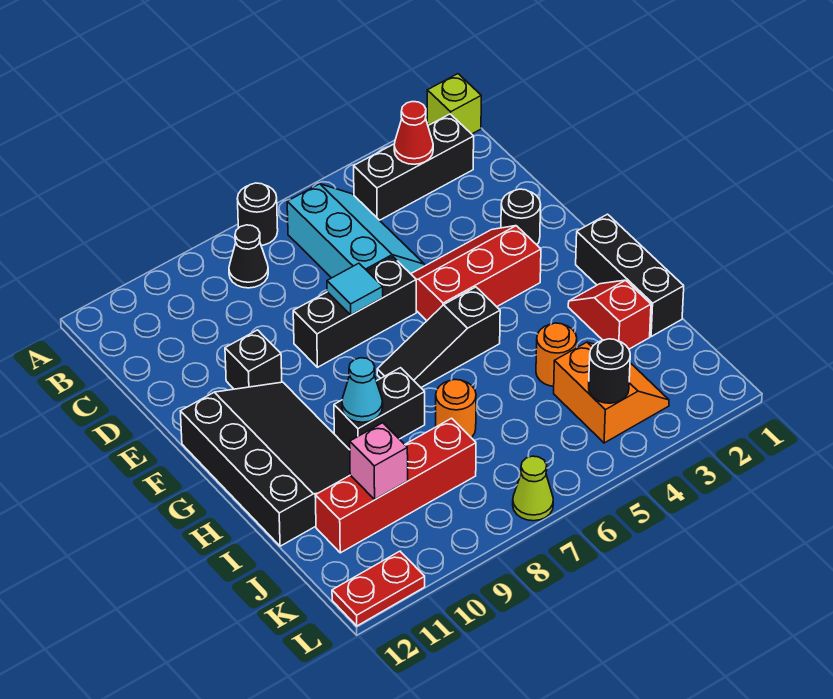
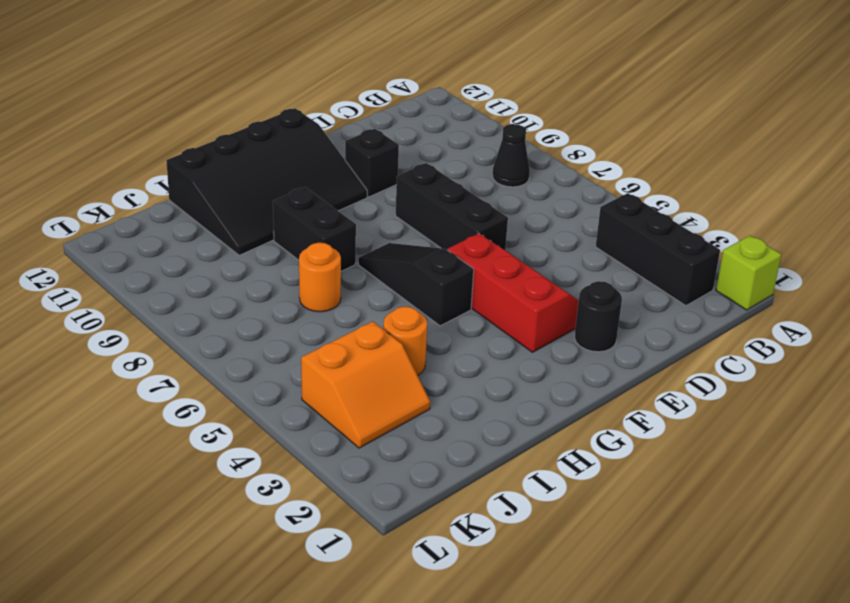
none -> black 1x1 round brick [237,183,278,245]
none -> cyan 2x3 slope [287,184,425,278]
none -> black 1x3 brick [576,214,684,337]

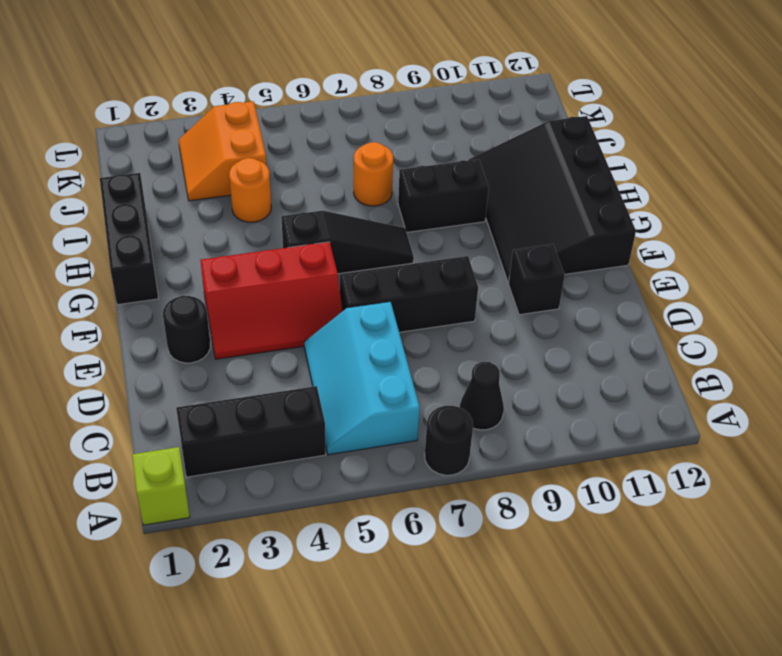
none -> red 1x2 slope [568,280,651,349]
none -> red 1x4 brick [315,418,476,553]
none -> lime 1x1 cone [513,456,553,521]

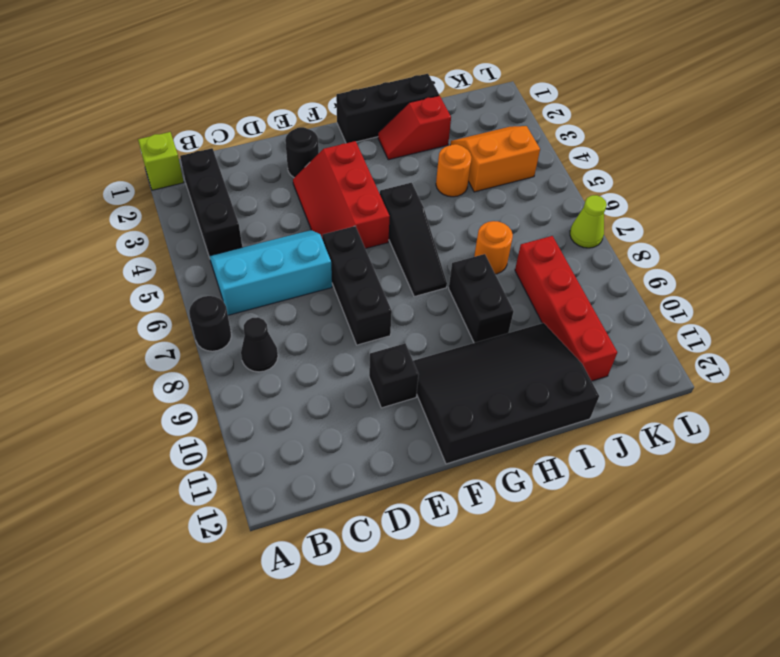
none -> red 1x2 plate [332,551,425,626]
none -> red 1x1 cone [394,102,433,164]
none -> cyan 1x1 tile [327,263,383,315]

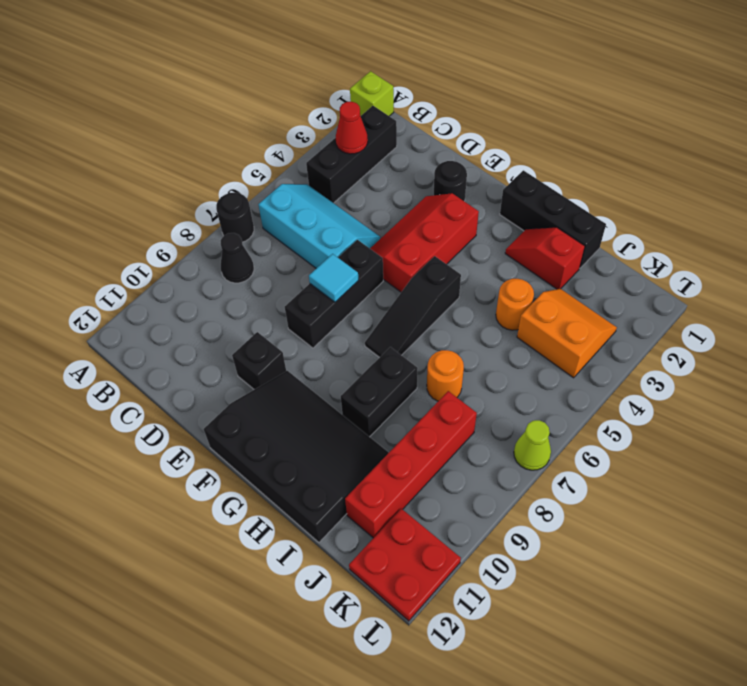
red 2x2 plate [349,509,461,621] -> red 1x2 plate [332,551,425,626]
none -> cyan 1x1 cone [342,358,383,422]
none -> pink 1x1 brick [350,423,408,499]
none -> black 1x1 round brick [589,339,630,403]

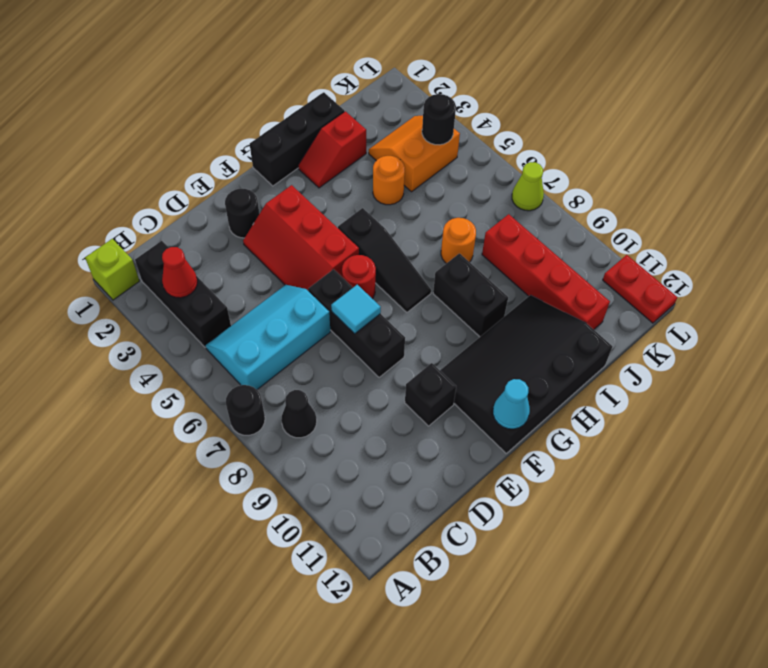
red 1x1 round brick [342,255,376,299] -> none
cyan 1x1 cone [493,379,530,429] -> cyan 1x1 cone moved to [342,358,383,422]
none -> pink 1x1 brick [350,423,408,499]

